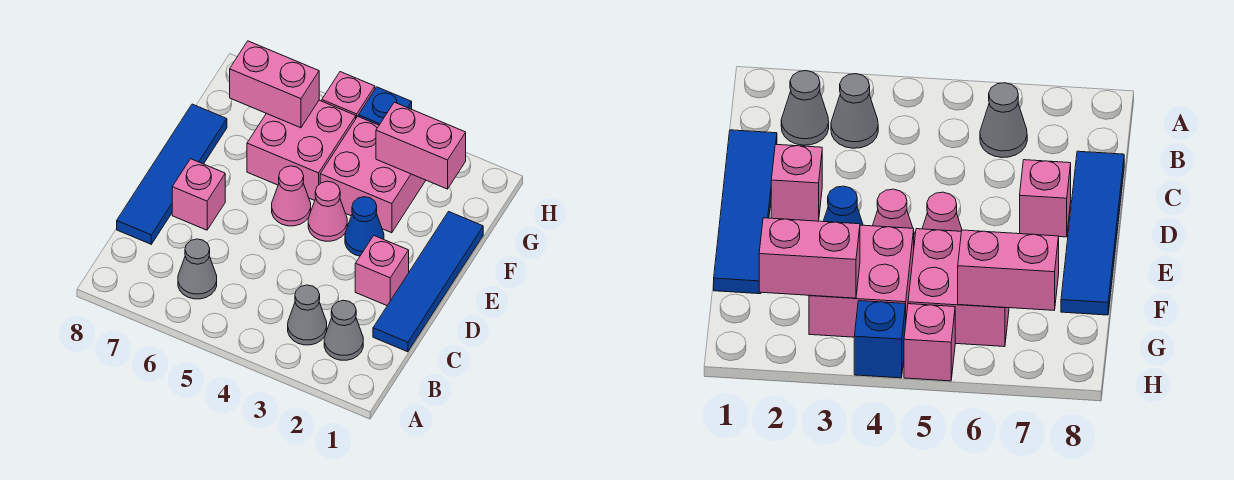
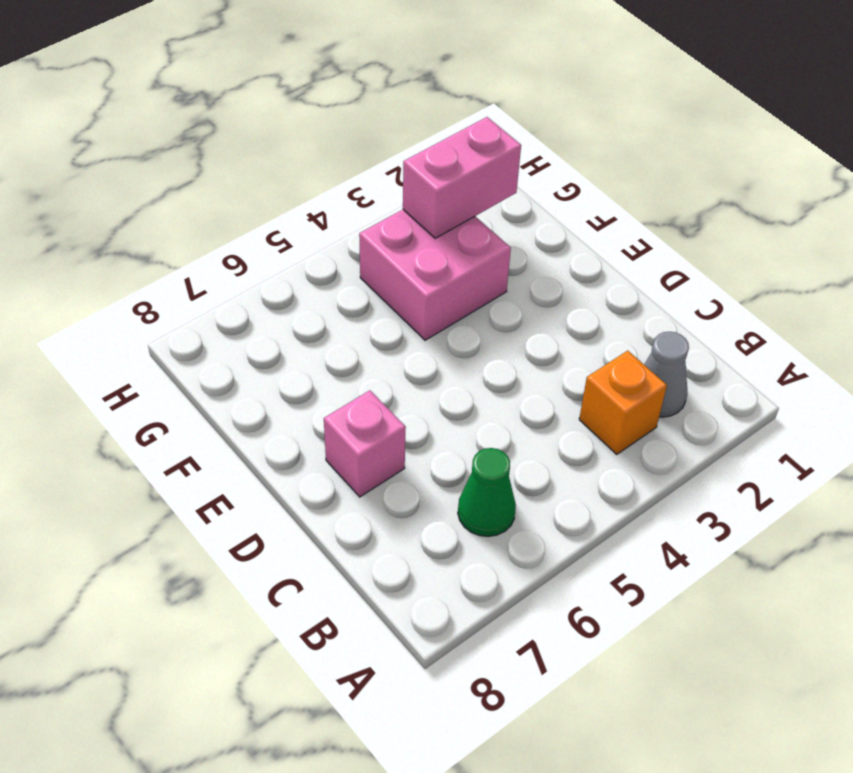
orange 1x1 brick [579,351,667,455] -> grey 1x1 cone [288,285,327,345]
green 1x1 cone [458,448,516,537] -> grey 1x1 cone [178,239,217,299]
none -> blue 1x4 tile [373,212,483,352]
none -> blue 1x4 tile [117,104,227,244]
none -> pink 1x1 brick [355,236,409,305]

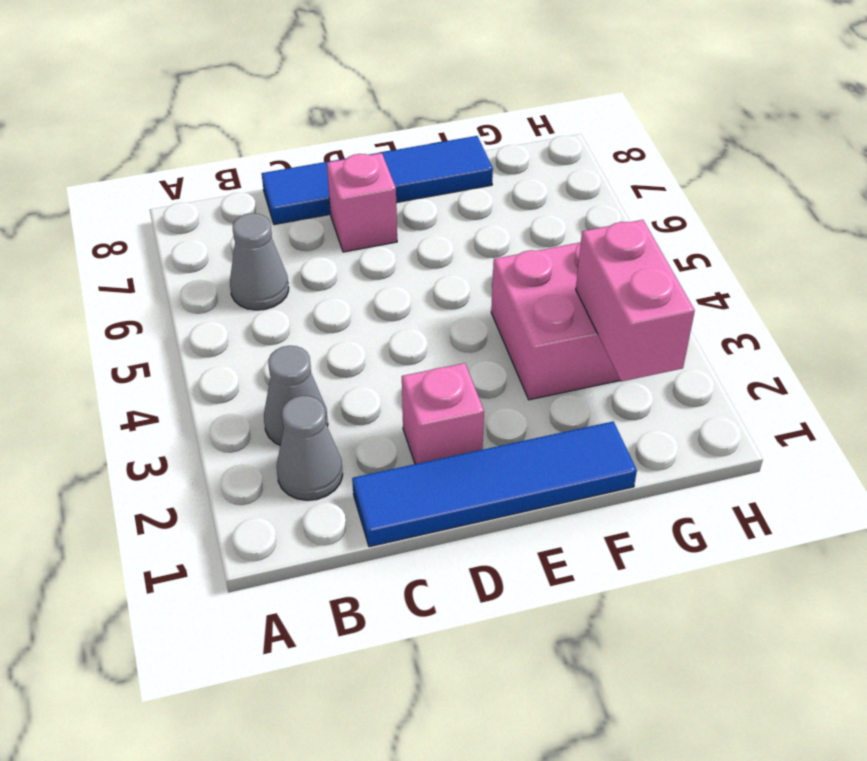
none -> blue 1x1 cone [345,197,384,256]
none -> pink 1x1 cone [308,181,347,241]
none -> pink 1x1 cone [272,166,311,226]

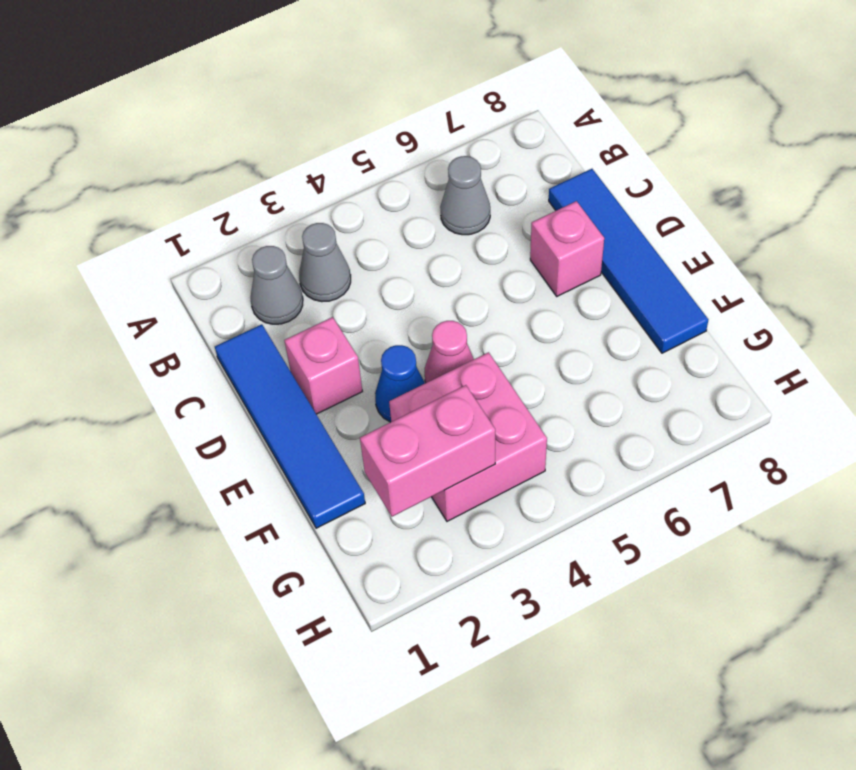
none -> pink 1x1 cone [272,166,311,226]
none -> pink 2x2 brick [247,100,356,200]
none -> blue 1x1 brick [358,87,412,125]

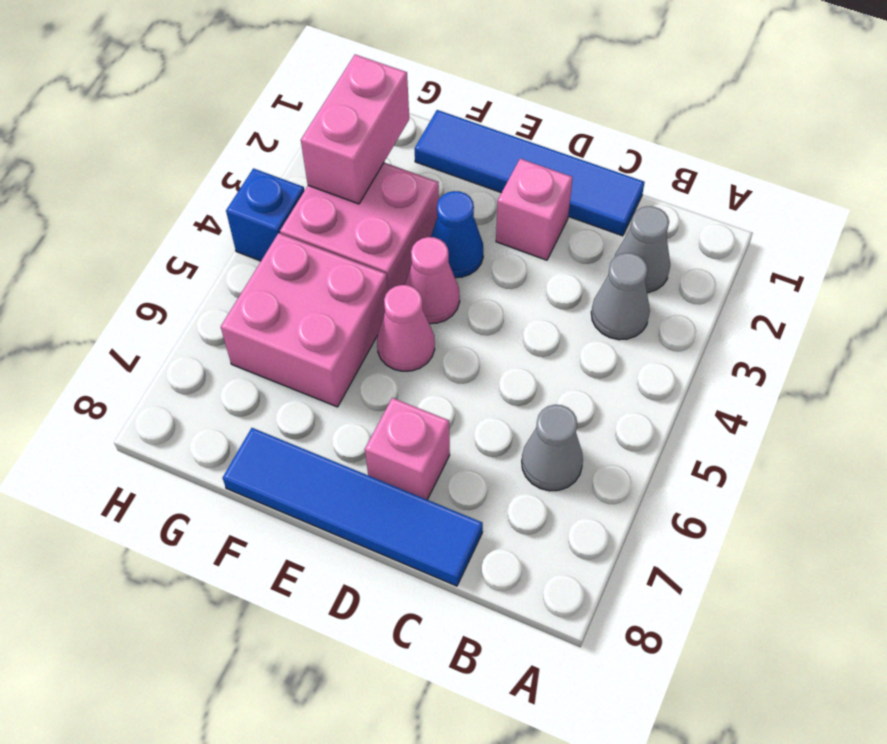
none -> pink 1x1 brick [322,72,375,118]
none -> pink 1x2 brick [230,41,319,128]

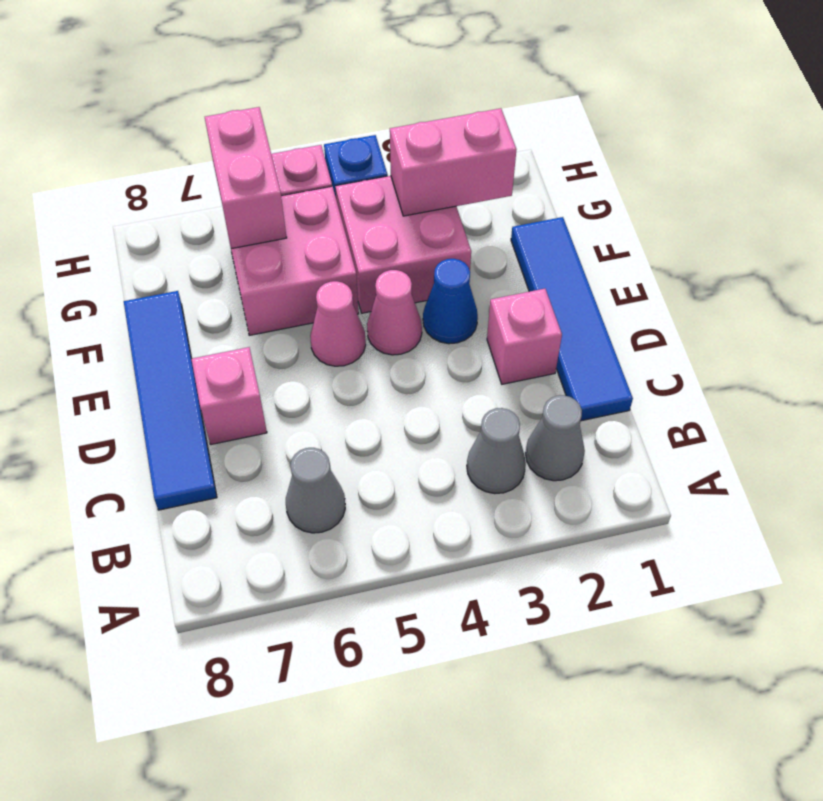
pink 1x2 brick [205,107,287,248] -> pink 1x2 brick turned to [230,41,319,128]

